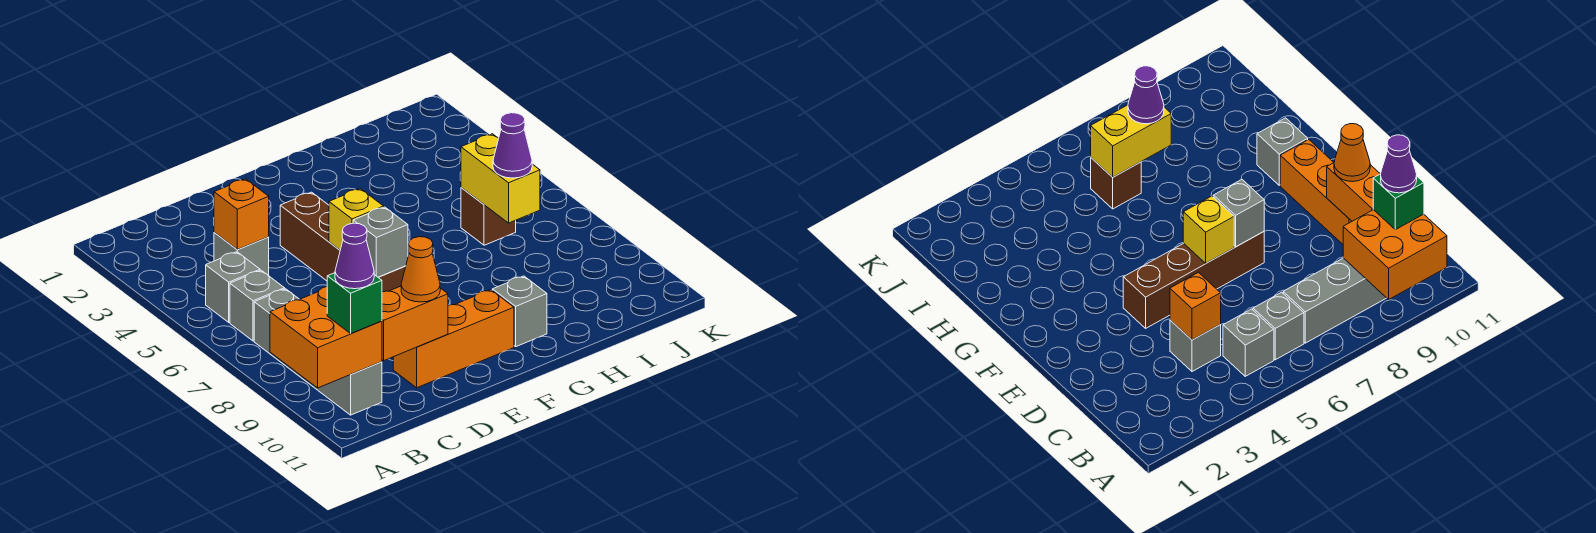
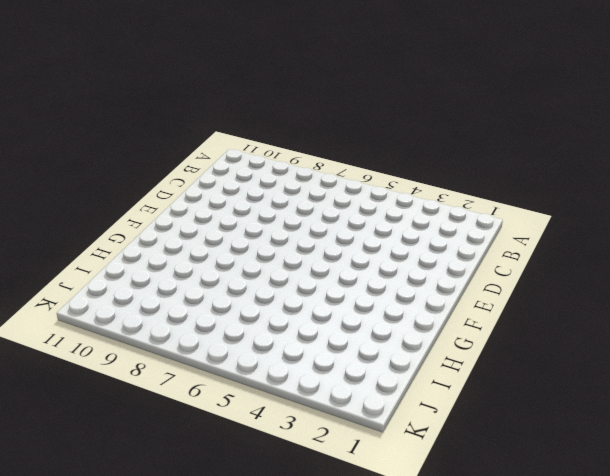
none -> grey 1x1 brick [206,252,260,322]
none -> grey 1x1 brick [230,270,285,341]
none -> grey 1x4 brick [254,289,382,415]

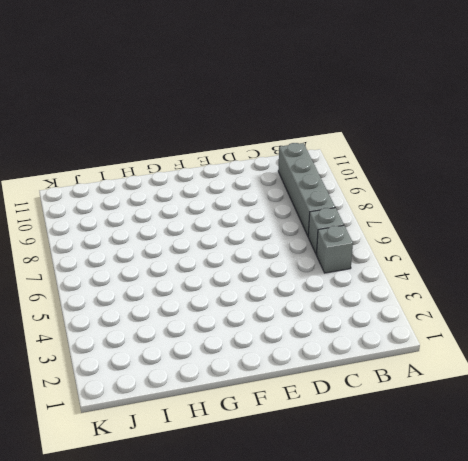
none -> grey 1x1 brick [214,232,269,276]
none -> orange 1x3 brick [393,290,514,388]
none -> brown 1x4 brick [280,192,406,292]

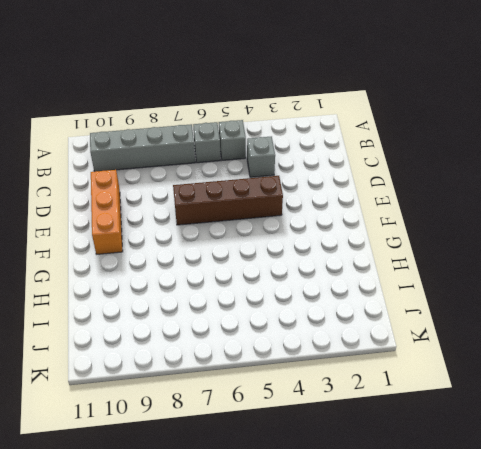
none -> grey 1x1 brick [492,276,547,347]
none -> brown 1x1 brick [461,188,516,245]
none -> orange 2x2 brick [270,287,382,388]

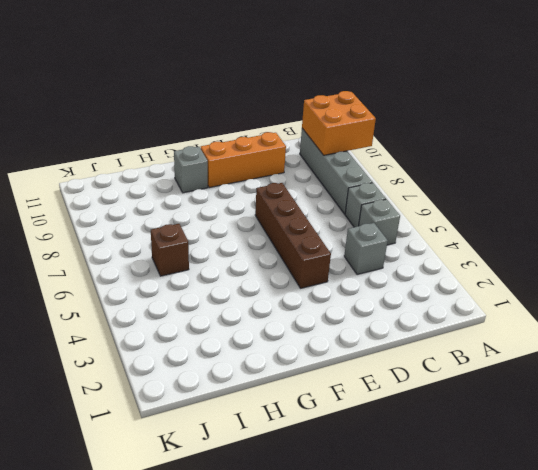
none -> orange 1x1 brick [214,179,269,250]
none -> orange 1x2 brick [382,286,448,361]
none -> yellow 1x1 brick [329,189,384,250]

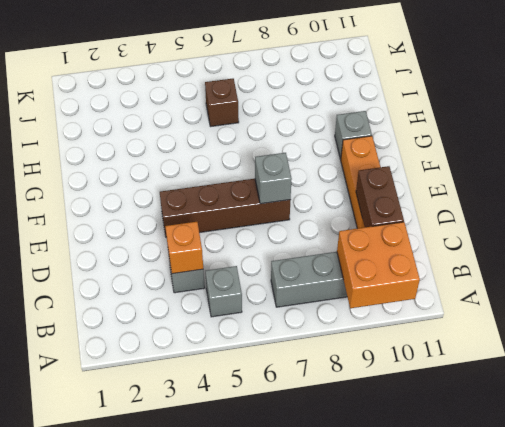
brown 1x2 brick [356,166,404,227] -> orange 1x2 brick [382,286,448,361]
none -> grey 1x1 brick [230,270,285,341]
none -> yellow 1x1 brick [329,189,384,250]
none -> yellow 1x2 brick [461,134,540,223]

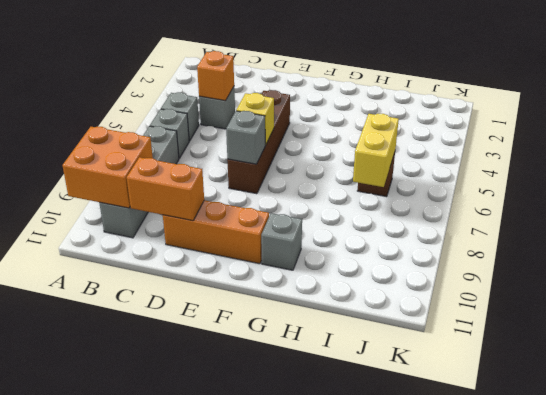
none -> green 1x1 brick [327,273,382,334]
none -> orange 1x1 cone [401,237,440,302]
none -> purple 1x1 cone [493,113,532,178]

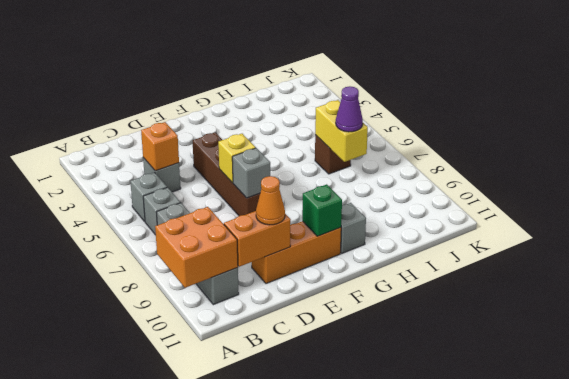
green 1x1 brick [302,184,342,236] -> green 1x1 brick moved to [327,273,382,334]
none -> purple 1x1 cone [335,223,374,289]

